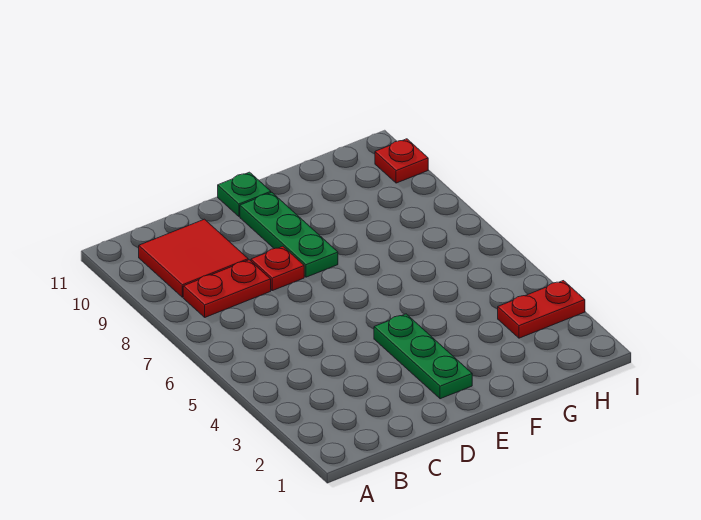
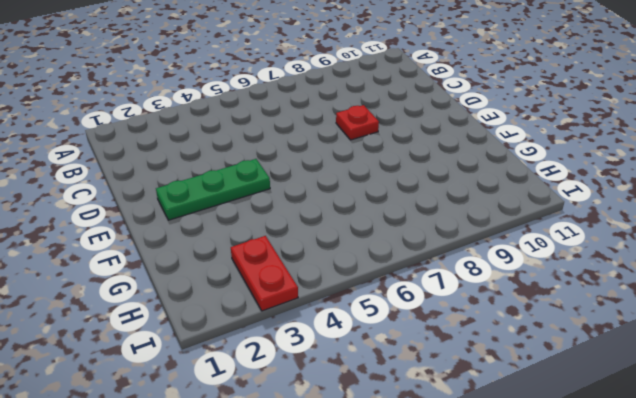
none -> red 1x2 plate [183,260,271,317]
none -> red 2x2 tile [139,219,248,297]

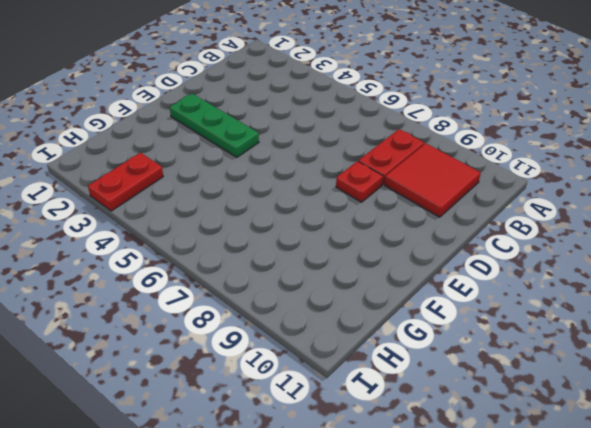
none -> green 1x3 plate [240,193,338,277]
none -> green 1x1 plate [218,172,271,216]

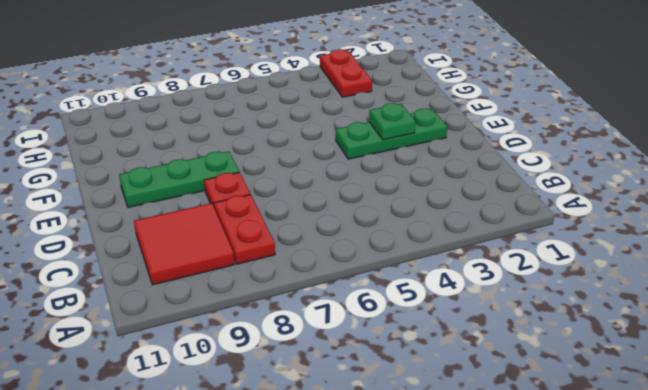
green 1x1 plate [369,103,415,140] -> green 1x1 plate moved to [218,172,271,216]
none -> red 1x1 plate [375,139,428,183]

